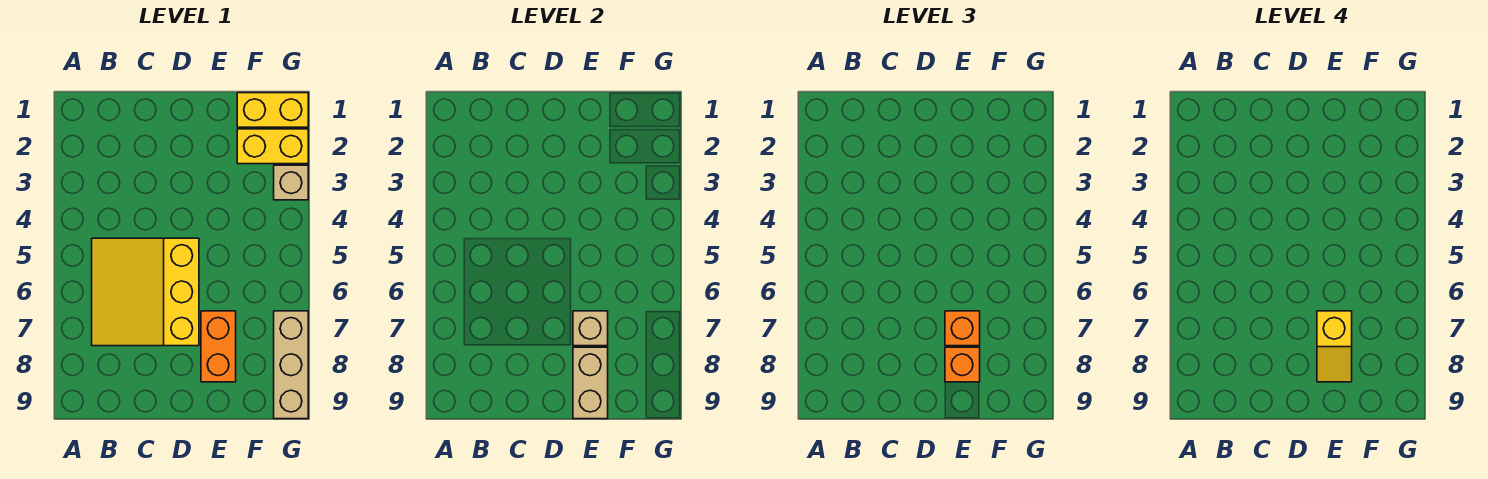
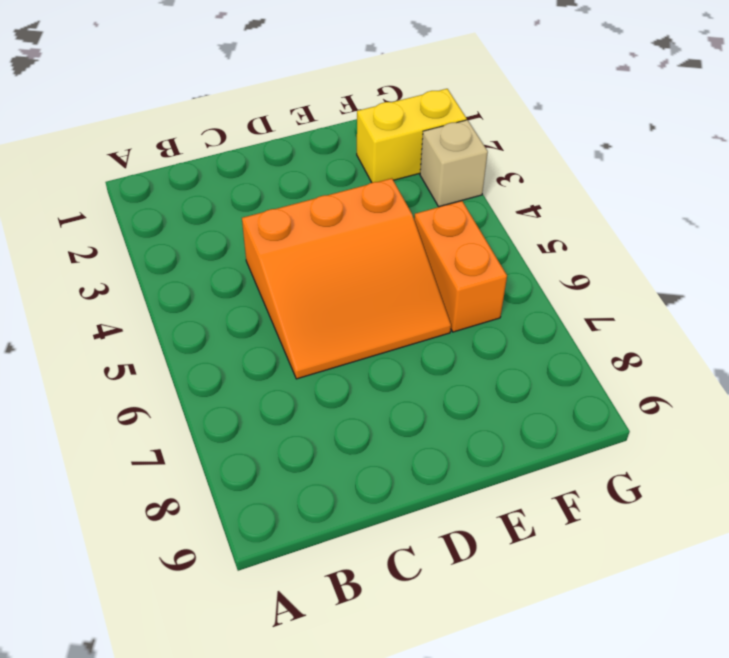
orange 3x3 slope [242,178,451,379] -> yellow 3x3 slope [92,238,199,346]
orange 1x2 brick [414,201,507,332] -> orange 1x2 brick moved to [201,311,236,382]
none -> yellow 1x2 brick [237,93,308,127]
none -> tan 1x3 brick [274,311,308,419]

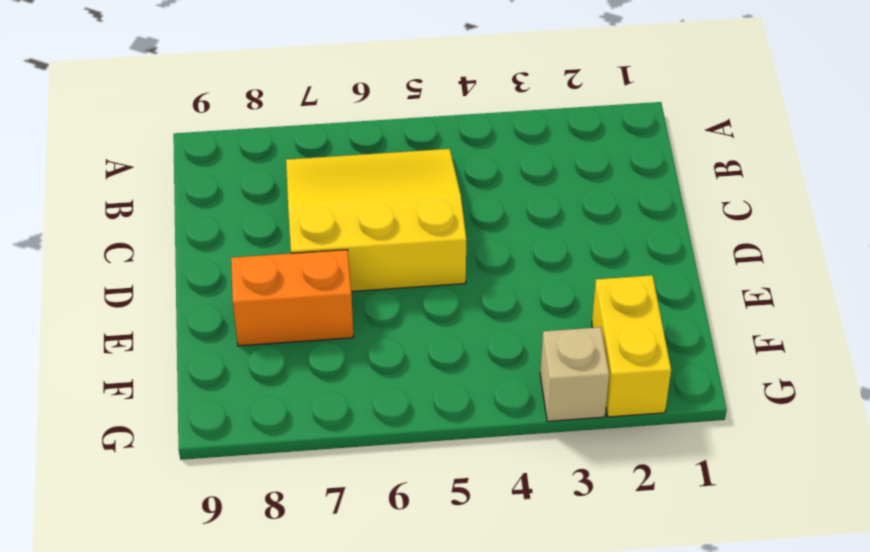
none -> yellow 1x2 brick [237,93,308,127]
none -> tan 1x3 brick [274,311,308,419]

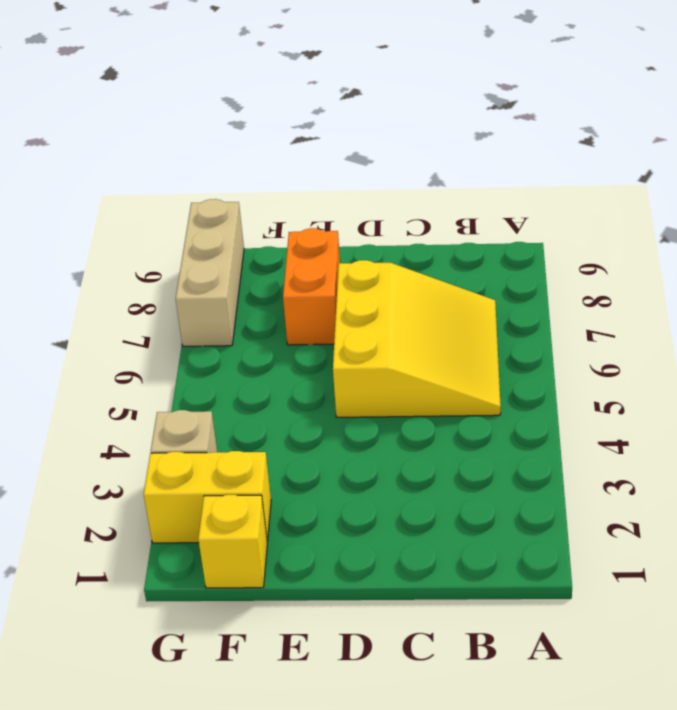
yellow 1x1 brick [198,495,267,588] -> yellow 1x2 brick [237,93,308,127]
none -> tan 1x1 brick [573,311,608,346]
none -> tan 1x2 brick [573,347,608,419]

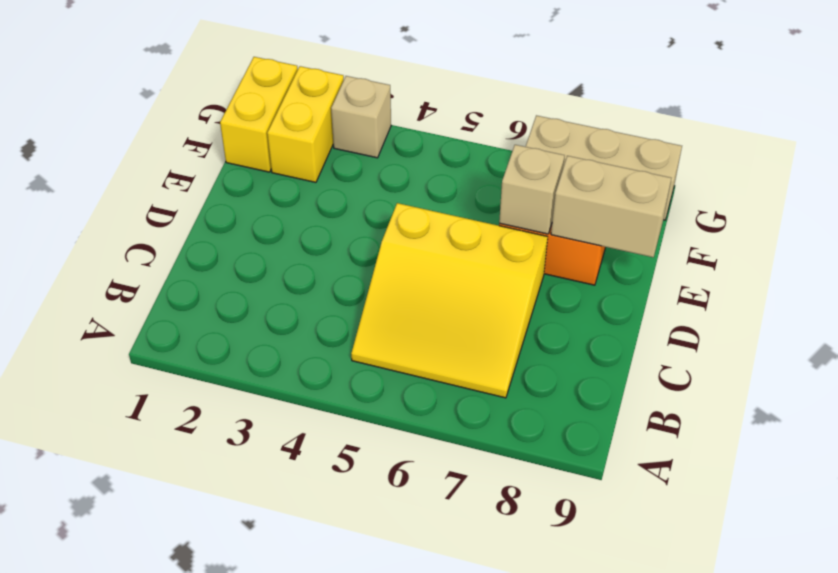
none -> orange 1x1 brick [945,311,980,346]
none -> orange 1x1 brick [945,347,980,382]

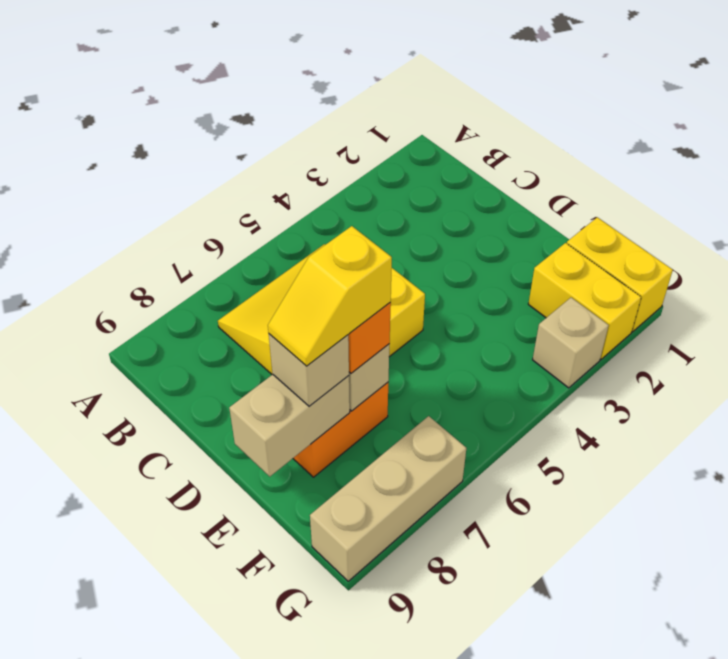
tan 1x1 brick [269,334,349,406] -> orange 1x1 brick [945,347,980,382]

